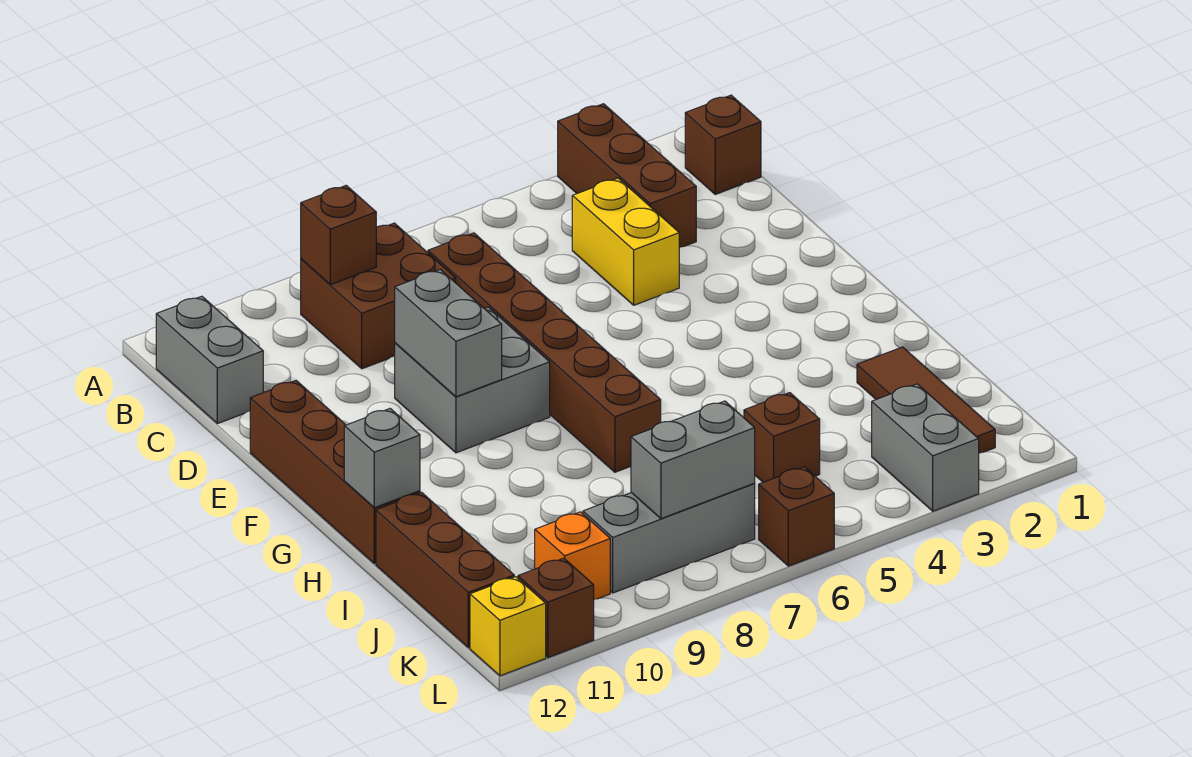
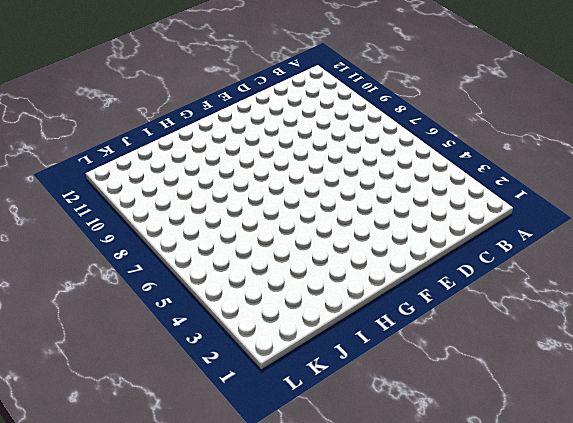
none -> brown 1x3 brick [558,104,696,248]
none -> brown 1x1 brick [685,95,761,194]
none -> brown 2x2 brick [301,223,456,369]

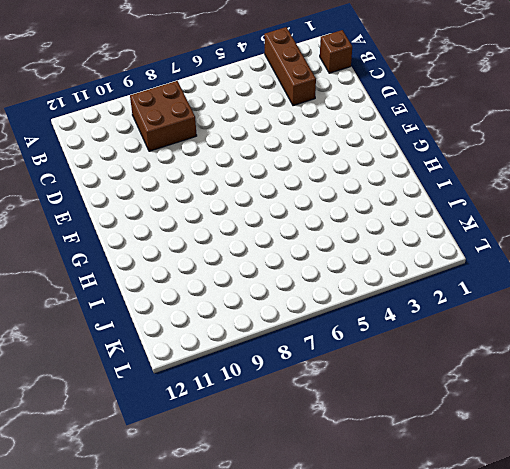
none -> grey 1x2 brick [156,296,263,424]
none -> yellow 1x2 brick [572,178,679,305]
none -> brown 1x6 brick [428,233,661,472]

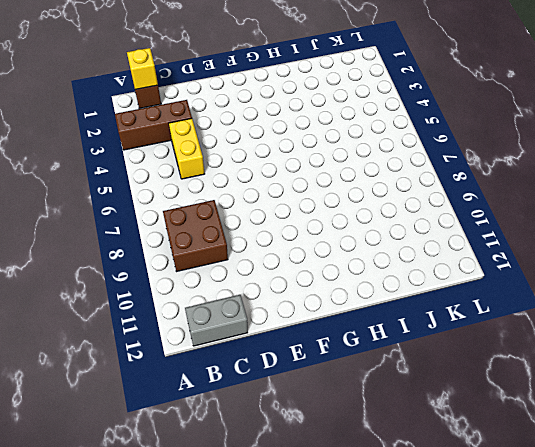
yellow 1x1 brick [127,48,158,90] -> yellow 1x1 brick moved to [470,577,546,676]
yellow 1x2 brick [169,118,205,179] -> yellow 1x2 brick turned to [572,178,679,305]
none -> brown 1x6 brick [428,233,661,472]
none -> grey 2x2 brick [395,307,550,453]
none -> brown 1x4 brick [250,381,420,564]

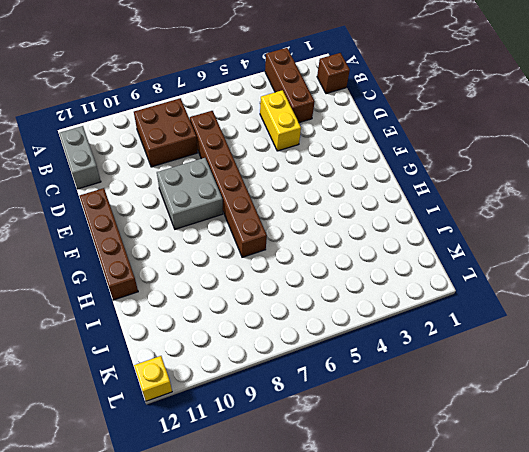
none -> brown 1x3 tile [857,347,995,453]
none -> brown 1x3 brick [376,493,514,648]
none -> brown 1x1 brick [744,393,820,482]

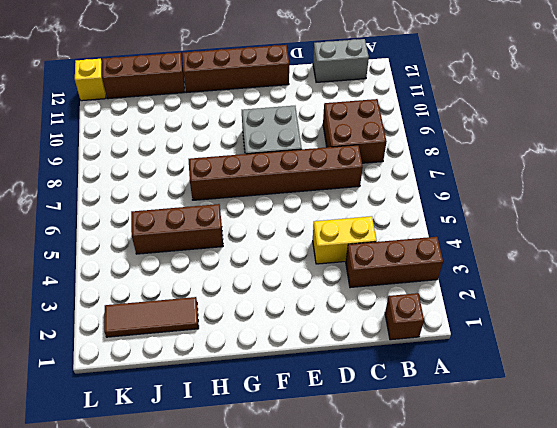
brown 1x3 brick [131,204,223,254] -> brown 1x1 brick [744,393,820,482]
none -> grey 1x2 brick [872,384,979,511]
none -> grey 1x3 brick [583,483,755,593]
none -> orange 1x1 brick [535,512,610,600]

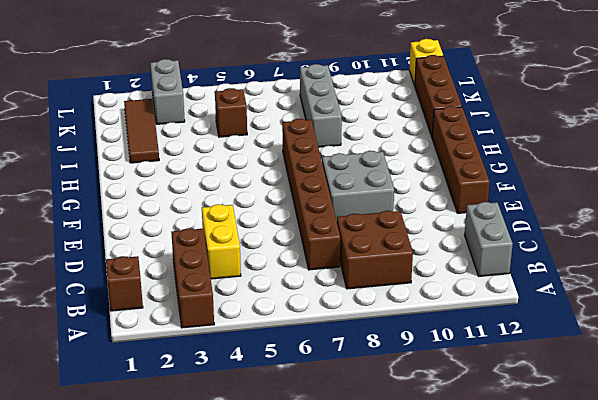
grey 1x3 brick [300,64,342,147] -> grey 1x3 brick turned to [583,483,755,593]
none -> orange 1x1 brick [535,512,610,600]
none -> brown 1x1 brick [759,467,834,566]
none -> brown 1x1 brick [518,558,594,657]

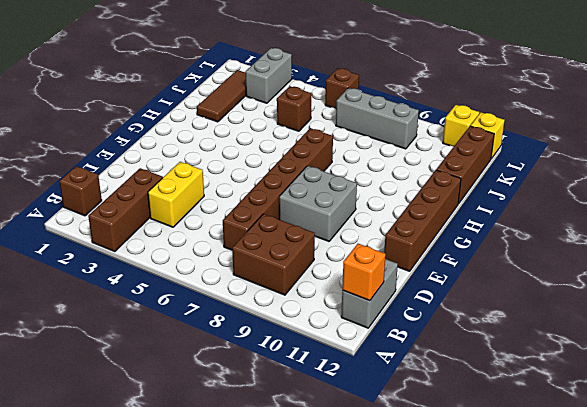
orange 1x1 brick [342,244,386,301] -> orange 1x1 brick moved to [535,512,610,600]
yellow 1x1 brick [443,105,479,147] -> brown 1x1 brick [518,558,594,657]
none -> brown 1x1 brick [301,186,376,285]
none -> grey 1x2 brick [395,270,502,397]
none -> grey 1x1 brick [344,409,420,508]

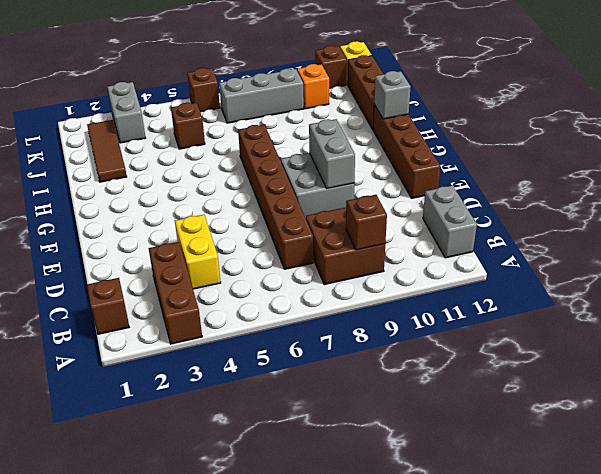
none -> grey 1x2 brick [631,401,755,519]

